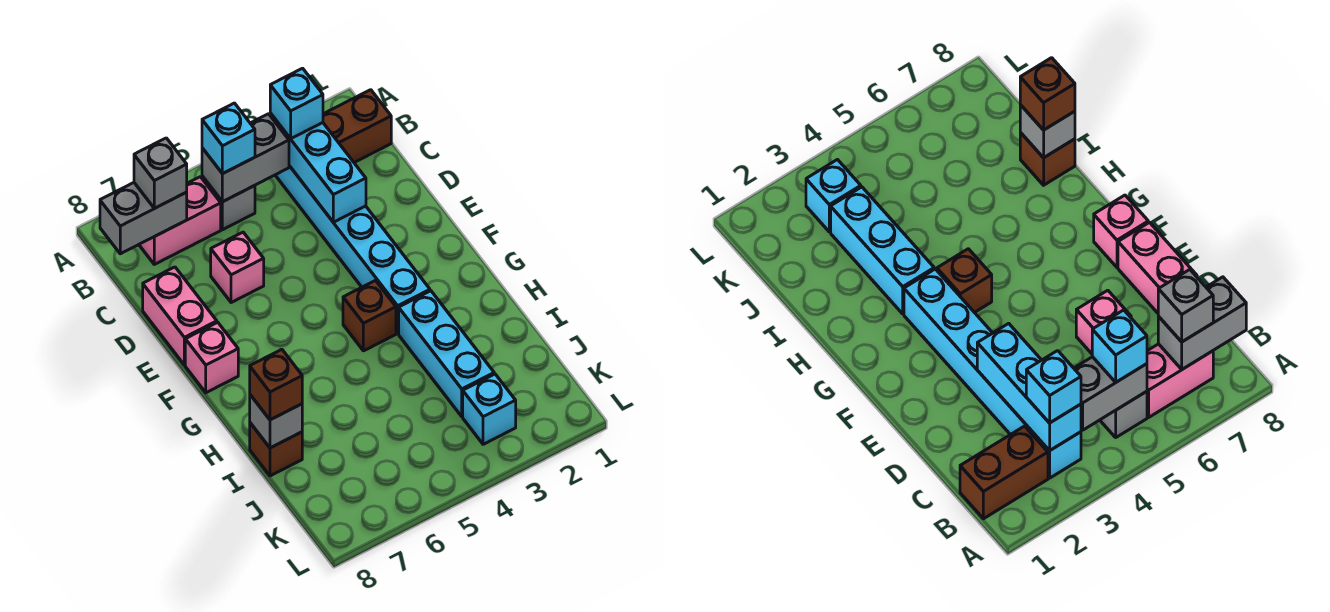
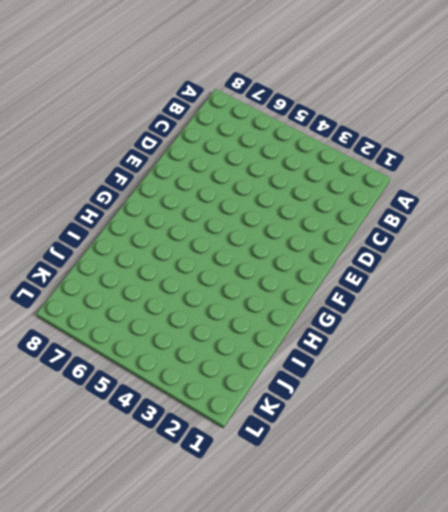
none -> brown 1x2 brick [323,90,391,162]
none -> cyan 1x6 brick [276,166,430,333]
none -> grey 1x1 brick [202,176,255,230]

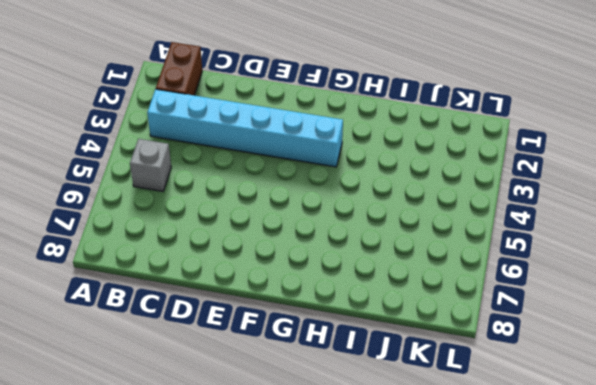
none -> pink 1x2 brick [139,177,221,264]
none -> pink 1x1 brick [211,232,264,303]
none -> pink 1x2 brick [143,267,217,365]

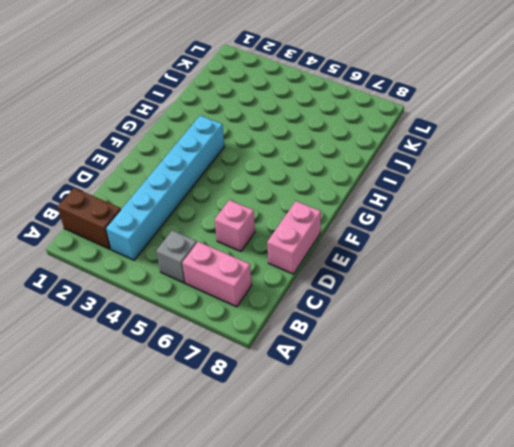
none -> pink 1x1 brick [185,322,238,393]
none -> brown 1x1 brick [343,281,396,351]
none -> cyan 1x3 brick [399,291,494,416]

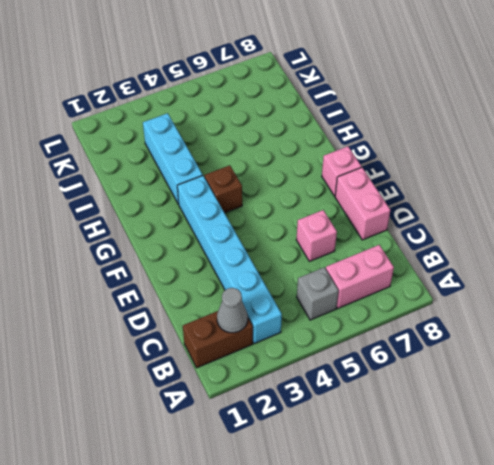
grey 1x1 cone [217,288,248,333] -> none
none -> brown 1x1 brick [250,423,302,476]
none -> cyan 1x1 brick [463,374,516,444]
none -> cyan 1x3 brick [270,113,366,222]

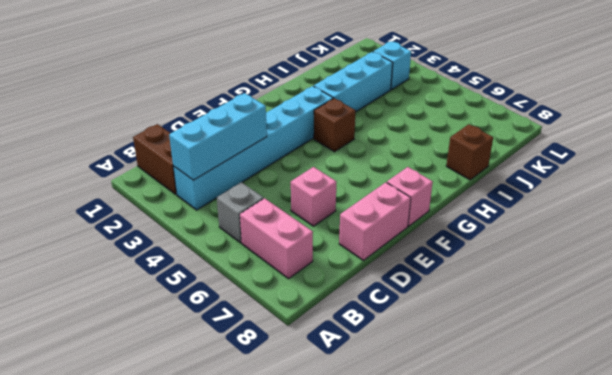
none -> grey 1x2 brick [202,114,289,202]
none -> grey 1x2 brick [100,183,187,254]
none -> grey 1x1 brick [250,395,302,448]

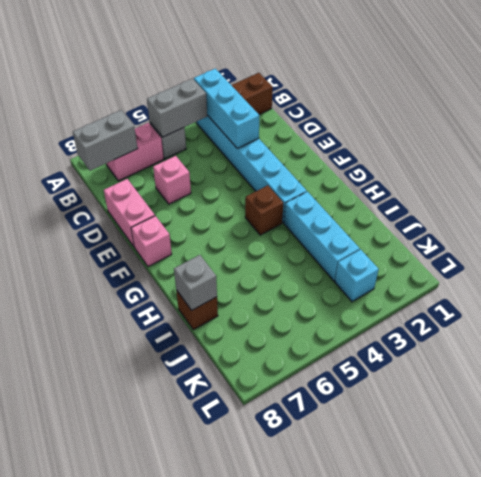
none -> cyan 1x1 brick [270,68,323,139]
none -> cyan 1x1 brick [202,103,255,174]
none -> grey 1x1 brick [134,138,187,208]

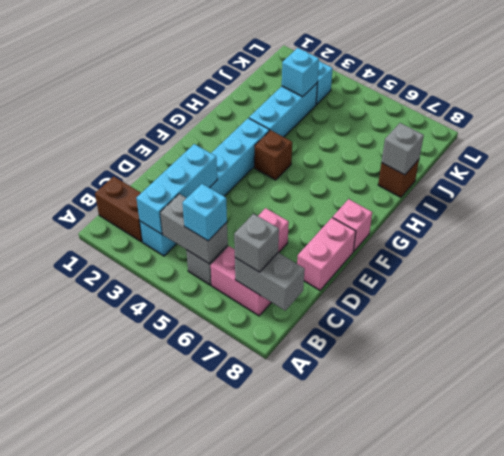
cyan 1x1 brick [282,48,319,97] -> cyan 1x1 brick moved to [270,68,323,139]
none -> brown 1x1 brick [250,349,302,420]

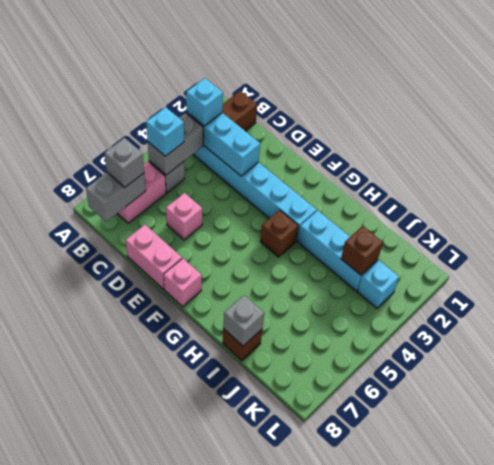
brown 1x1 brick [341,226,383,275] -> brown 1x1 brick moved to [250,349,302,420]

